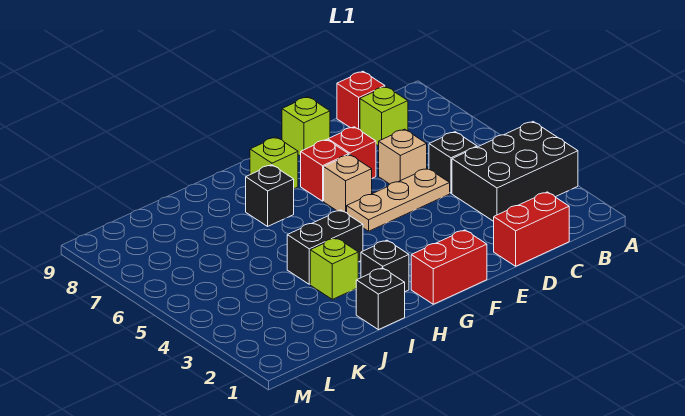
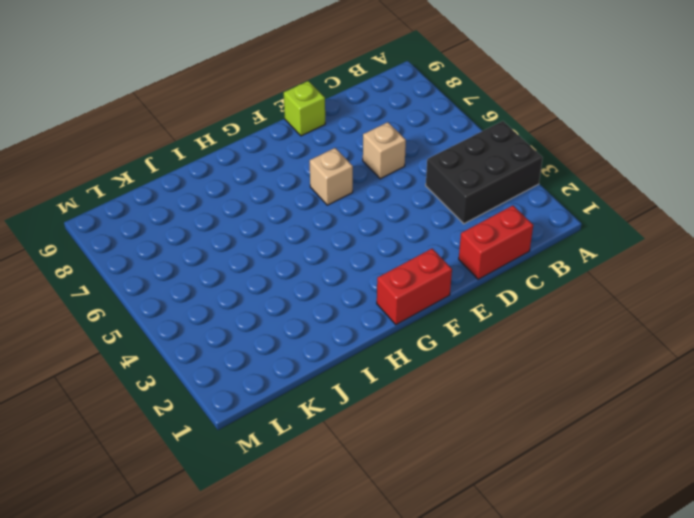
none -> black 1x1 brick [429,132,477,193]
none -> lime 1x1 brick [360,87,408,146]
none -> red 1x1 brick [337,71,385,129]

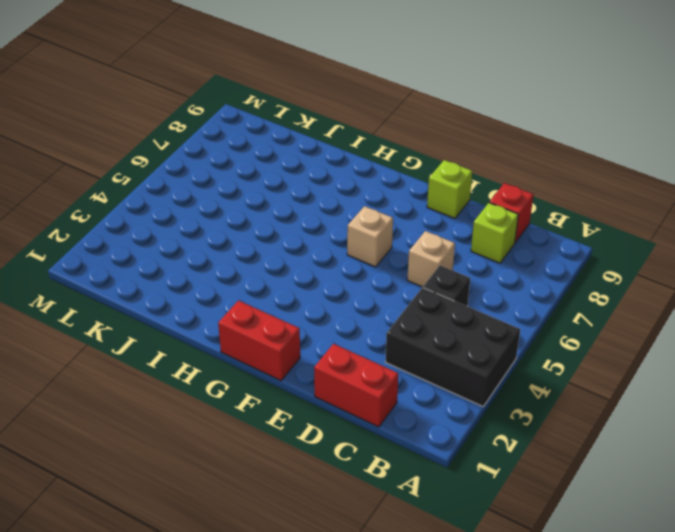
none -> tan 1x3 plate [347,168,450,231]
none -> red 1x1 brick [328,127,376,178]
none -> red 1x1 brick [301,139,349,201]

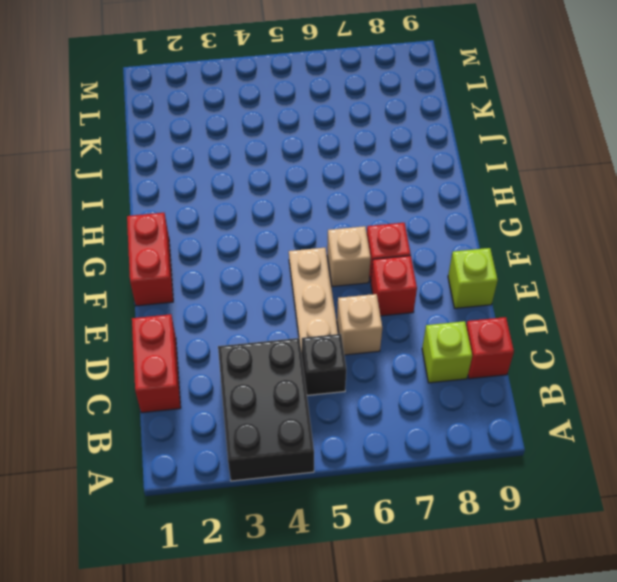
none -> lime 1x1 brick [250,137,298,189]
none -> black 1x1 brick [361,240,409,292]
none -> black 1x2 brick [287,210,363,284]

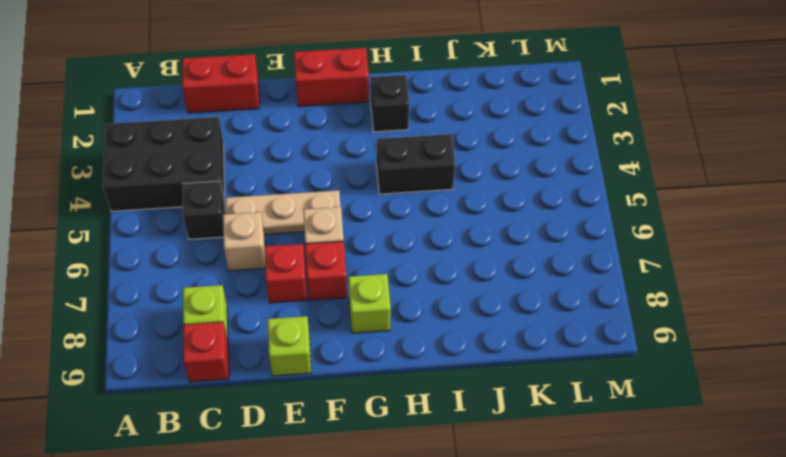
none -> black 1x1 brick [246,165,294,226]
none -> black 1x1 brick [356,268,405,330]
none -> lime 1x1 brick [310,238,358,299]

